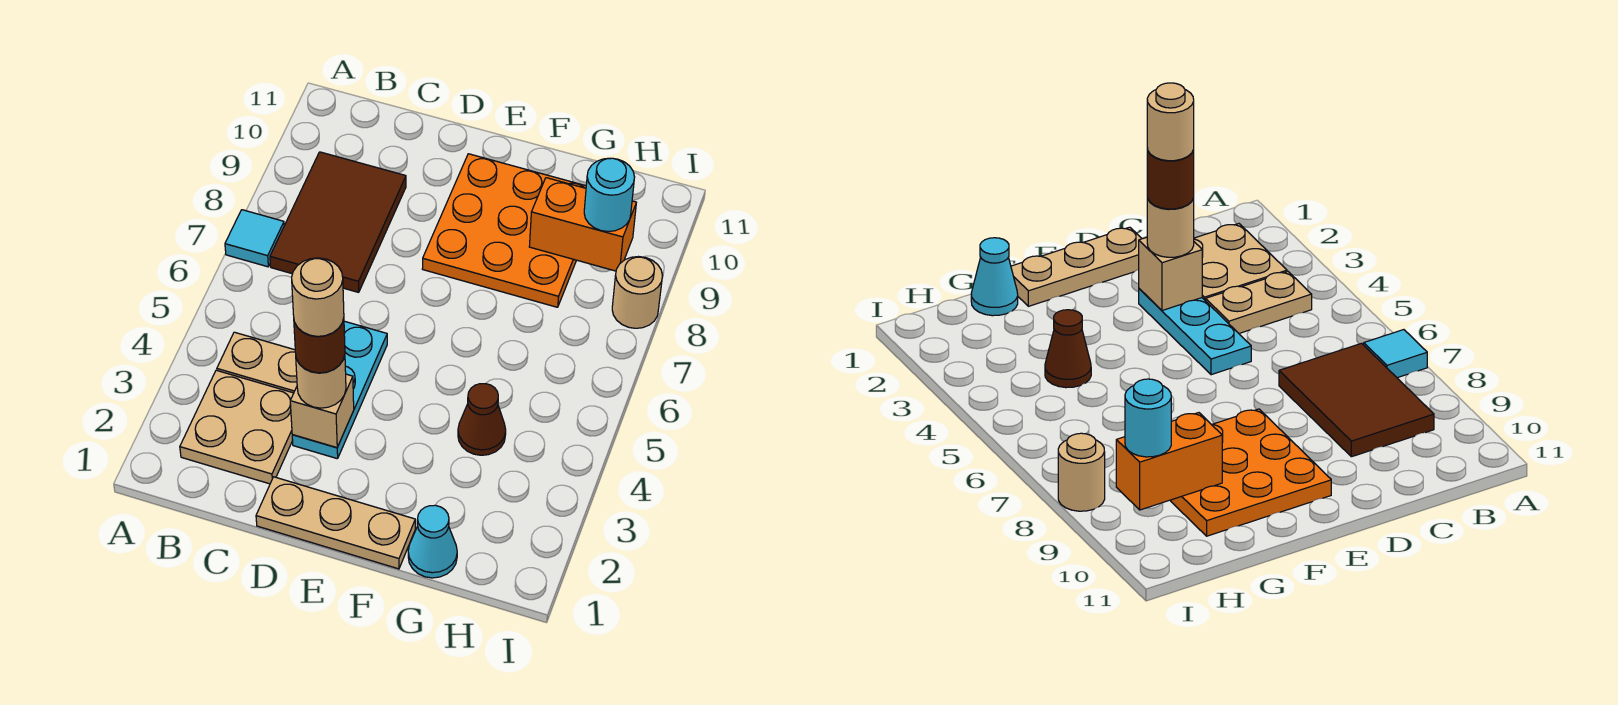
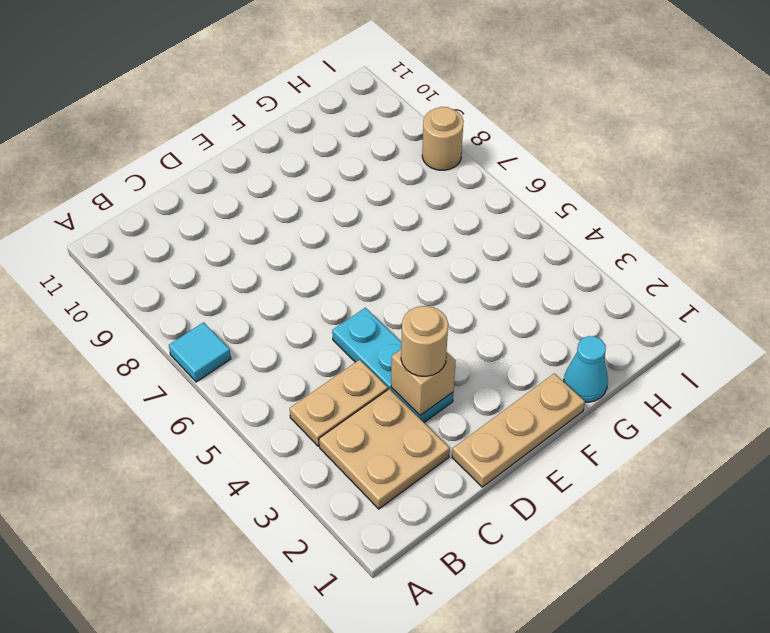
none -> brown 2x3 tile [270,152,406,292]
none -> orange 3x3 plate [422,154,586,307]
none -> brown 1x1 cone [458,384,506,455]

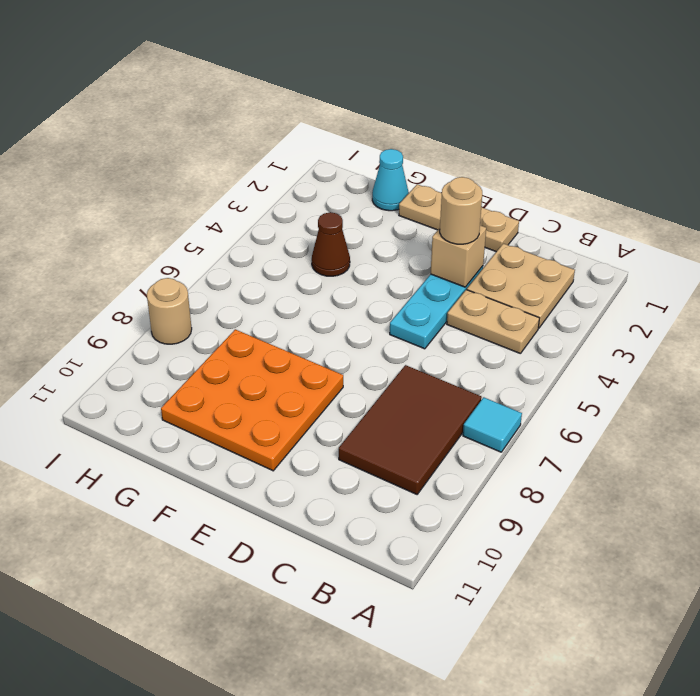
none -> orange 1x2 brick [529,178,636,271]
none -> cyan 1x1 round brick [584,158,635,232]
none -> brown 1x1 round brick [294,318,345,373]

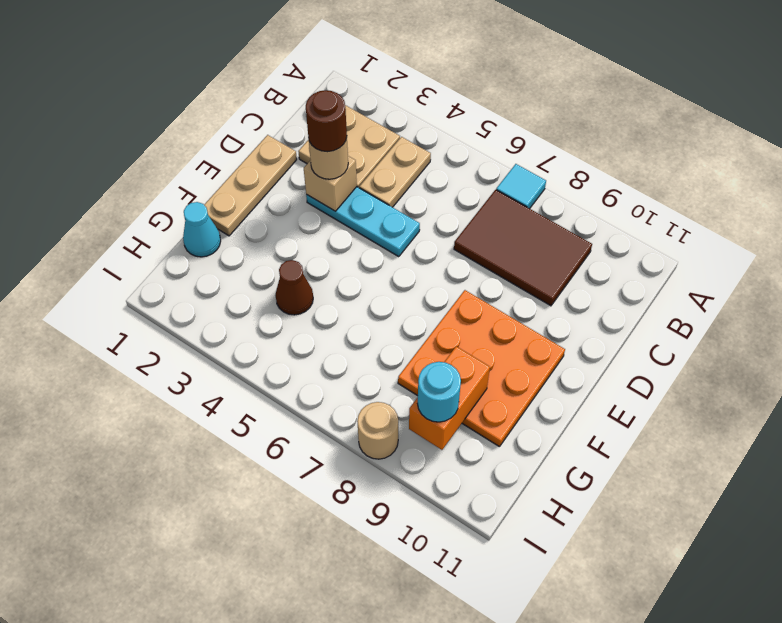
none -> tan 1x1 round brick [292,258,344,336]

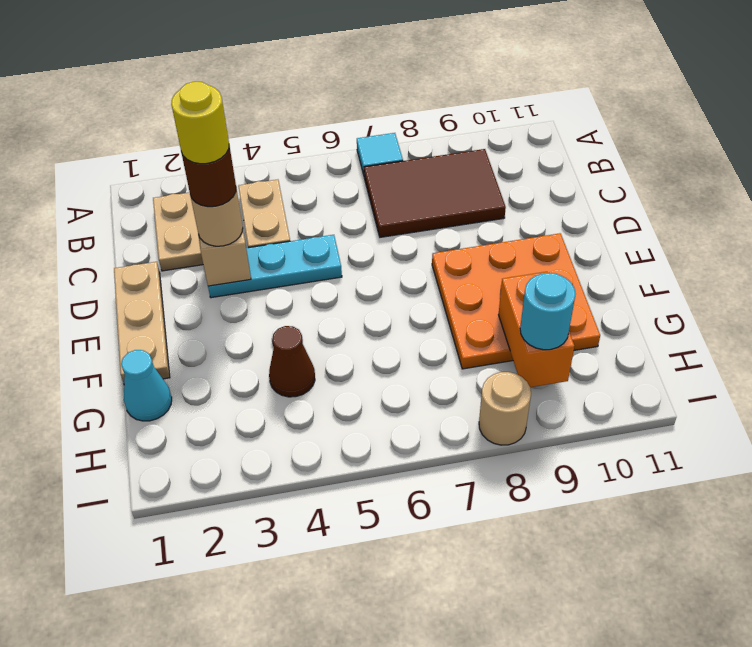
yellow 1x1 round brick [171,82,229,164] -> tan 1x1 round brick [292,258,344,336]

